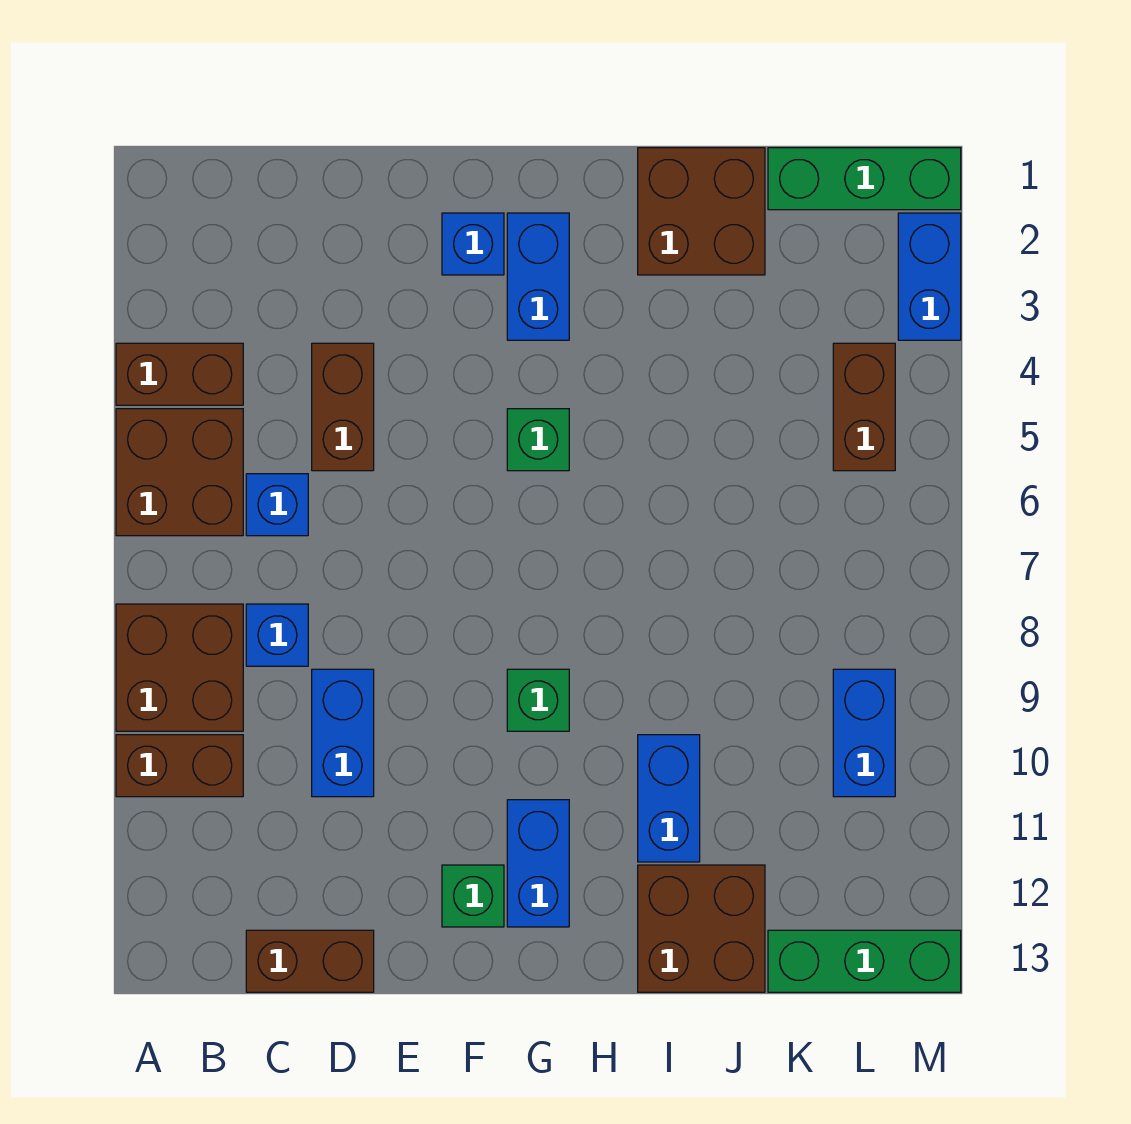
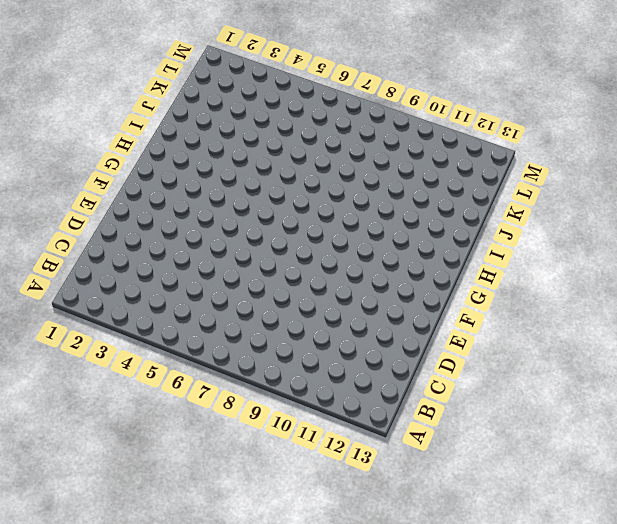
none -> brown 1x2 brick [116,343,243,405]
none -> brown 2x2 brick [116,409,243,536]
none -> brown 2x2 brick [116,604,243,731]

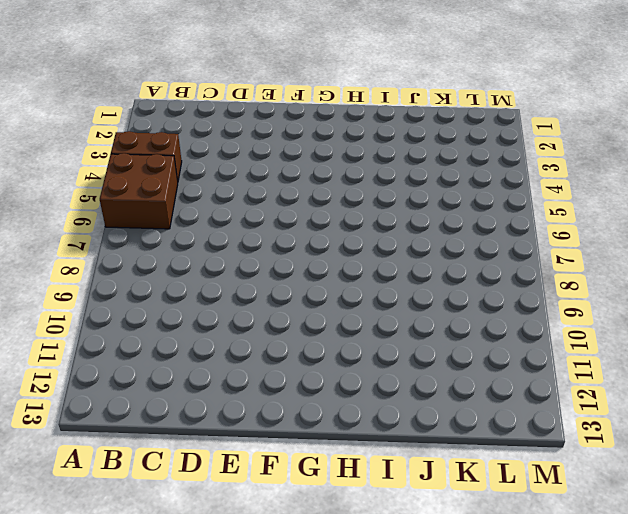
none -> brown 2x2 brick [116,604,243,731]
none -> brown 1x2 brick [116,735,243,797]
none -> blue 1x1 brick [246,474,308,536]

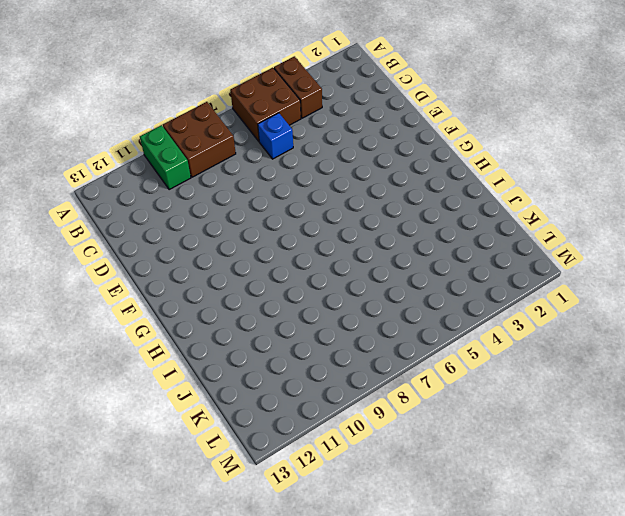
green 1x2 brick [140,125,191,190] -> brown 1x2 brick [116,735,243,797]
none -> blue 1x1 brick [246,604,308,666]
none -> brown 1x2 brick [246,930,374,992]
none -> brown 1x2 brick [312,343,374,471]

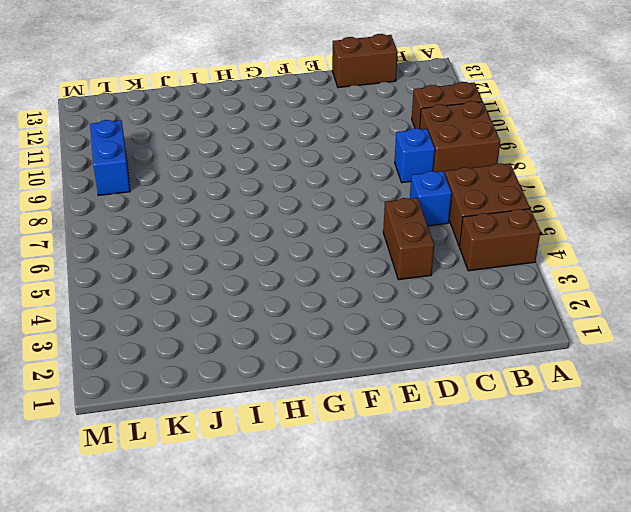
none -> blue 1x2 brick [312,669,374,797]
none -> blue 1x1 brick [442,213,504,275]
none -> green 1x1 brick [442,865,504,927]

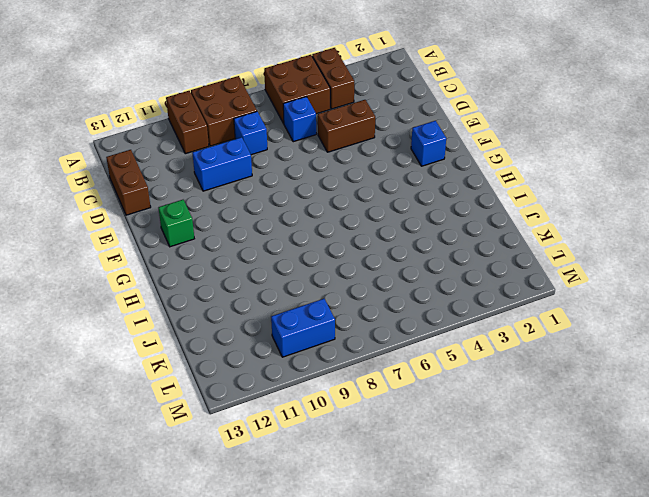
none -> blue 1x2 brick [507,213,569,340]
none -> green 1x1 brick [507,409,569,471]
none -> green 1x1 brick [507,669,569,731]

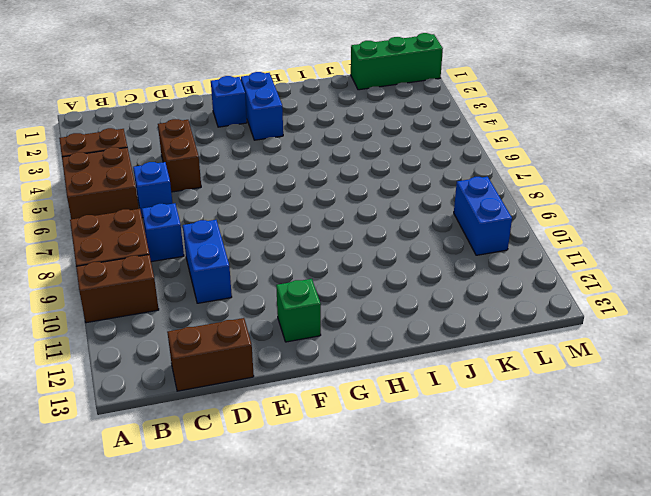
none -> green 1x1 brick [507,409,569,471]
none -> green 1x1 brick [507,669,569,731]
none -> blue 1x2 brick [507,800,569,927]

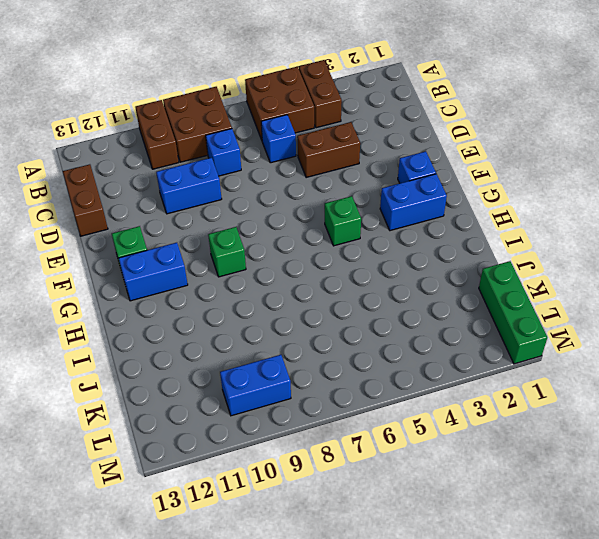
none -> brown 2x2 brick [638,148,765,275]
none -> blue 1x2 brick [638,735,700,862]
none -> brown 2x2 brick [638,865,765,992]

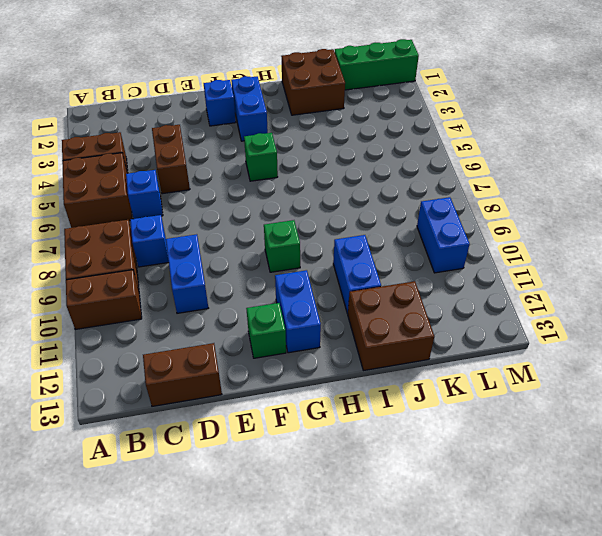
none -> green 1x3 brick [768,930,961,992]
none -> brown 1x2 brick [833,343,895,471]
none -> blue 1x2 brick [898,213,961,340]

